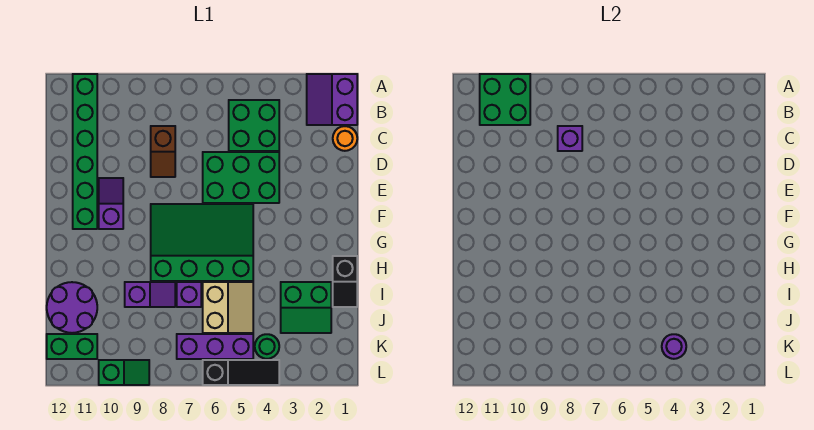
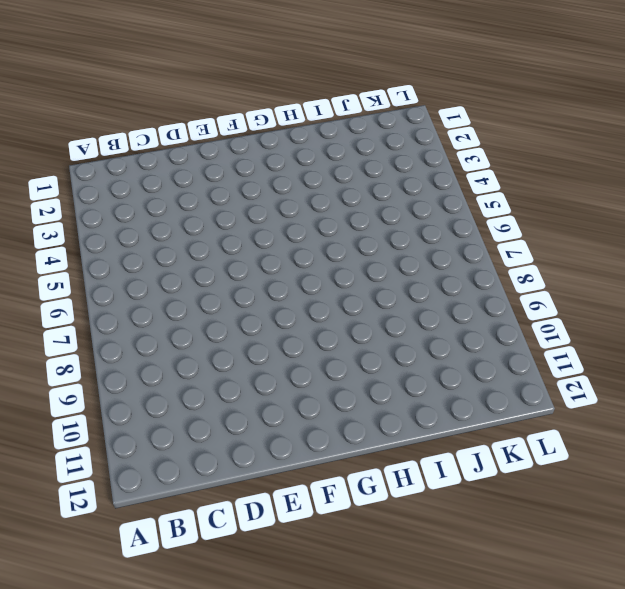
none -> purple 2x2 slope [307,74,357,125]
none -> green 1x6 brick [73,74,97,229]
none -> green 2x2 brick [229,100,279,151]

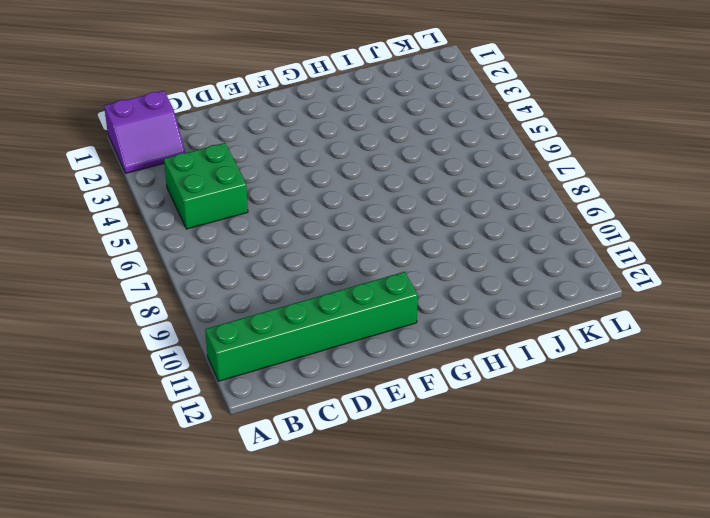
none -> orange 1x1 round brick [333,126,357,151]
none -> brown 1x2 slope [151,126,175,177]
none -> green 2x3 brick [203,152,279,203]

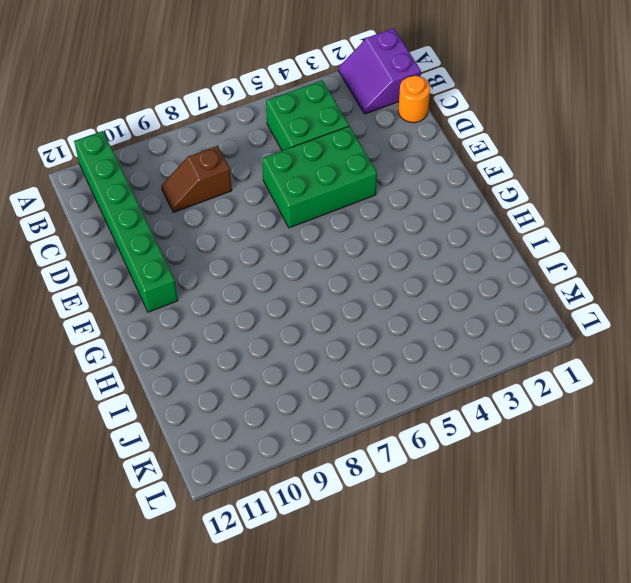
brown 1x2 slope [161,146,232,212] -> brown 1x2 slope turned to [151,126,175,177]
none -> purple 1x2 slope [99,178,123,229]
none -> green 3x4 slope [151,204,253,281]
none -> black 1x2 slope [333,256,357,307]

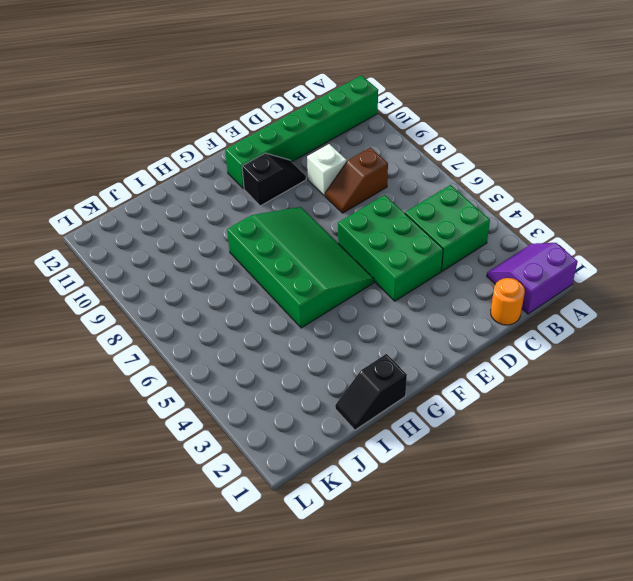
white 1x1 brick [307,144,346,196] -> none
black 1x2 slope [242,153,306,206] -> purple 1x2 slope [99,178,123,229]
none -> green 2x2 slope [281,282,331,333]
none -> tan 2x2 slope [203,282,253,333]
none -> purple 1x1 brick [177,282,201,307]

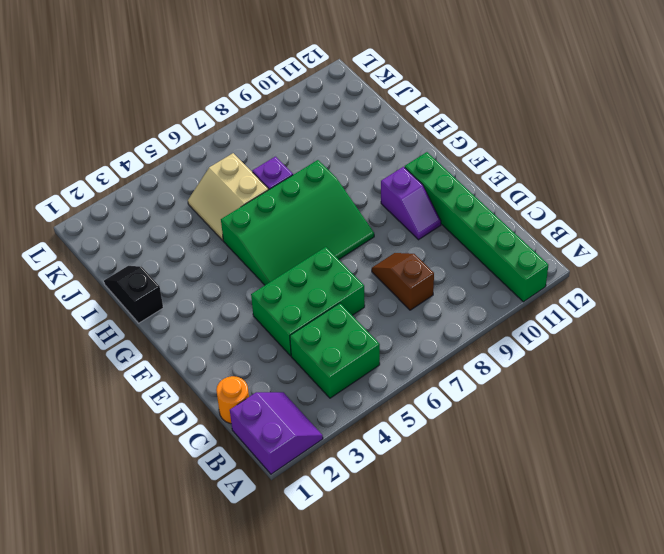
none -> green 2x2 slope [281,282,331,333]
none -> purple 1x2 slope [125,282,175,307]
none -> purple 2x2 round brick [47,282,97,333]

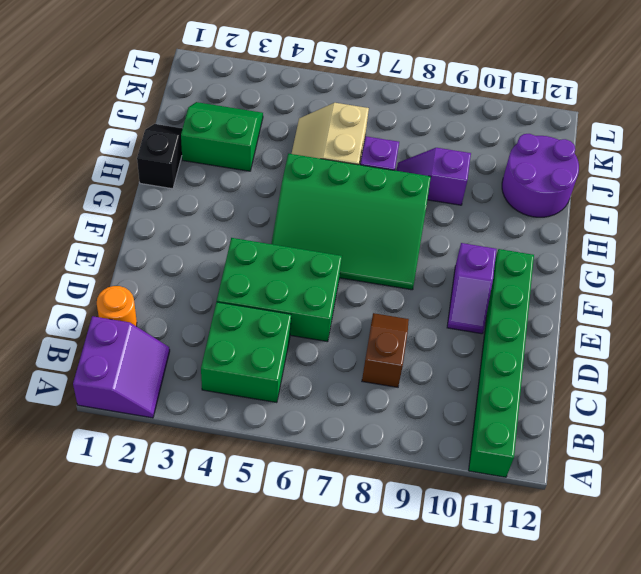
none -> green 1x1 round brick [255,334,279,359]
none -> purple 1x3 brick [177,334,253,359]
none -> green 1x2 brick [47,334,97,359]

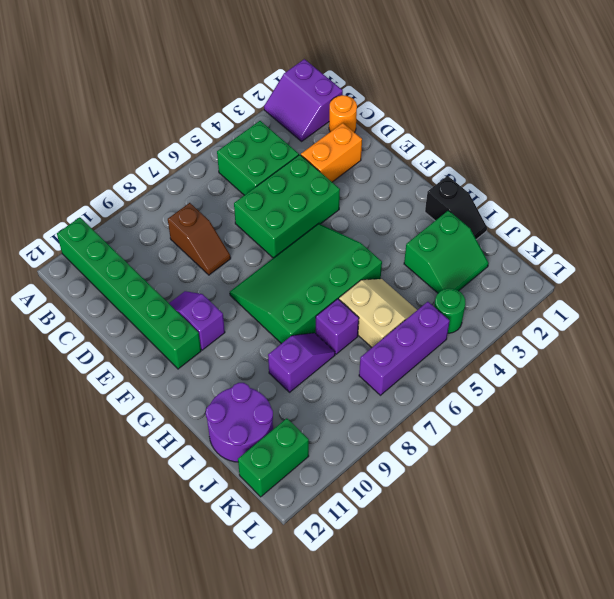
orange 1x2 brick [301,123,362,182] -> none
none -> black 1x3 slope [203,360,279,385]
none -> green 1x2 slope [99,360,149,385]
none -> green 2x2 brick [480,74,530,125]

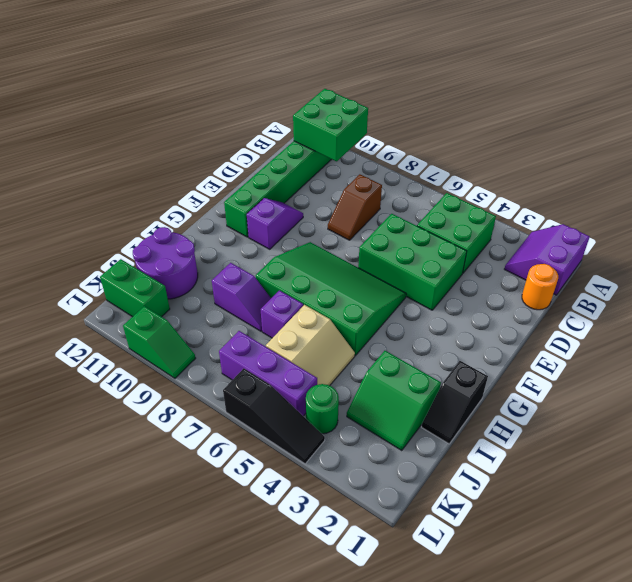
none -> purple 1x1 brick [558,126,582,151]
none -> purple 1x1 round brick [662,334,686,359]

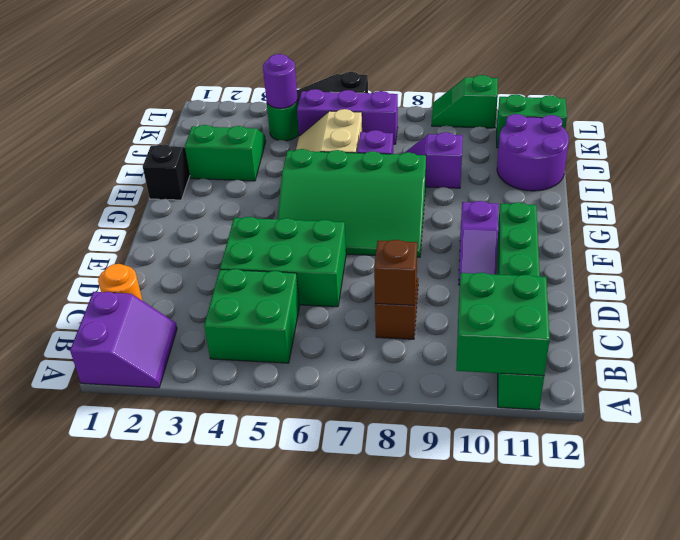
brown 1x1 brick [374,240,417,305] -> purple 1x1 brick [558,126,582,151]

